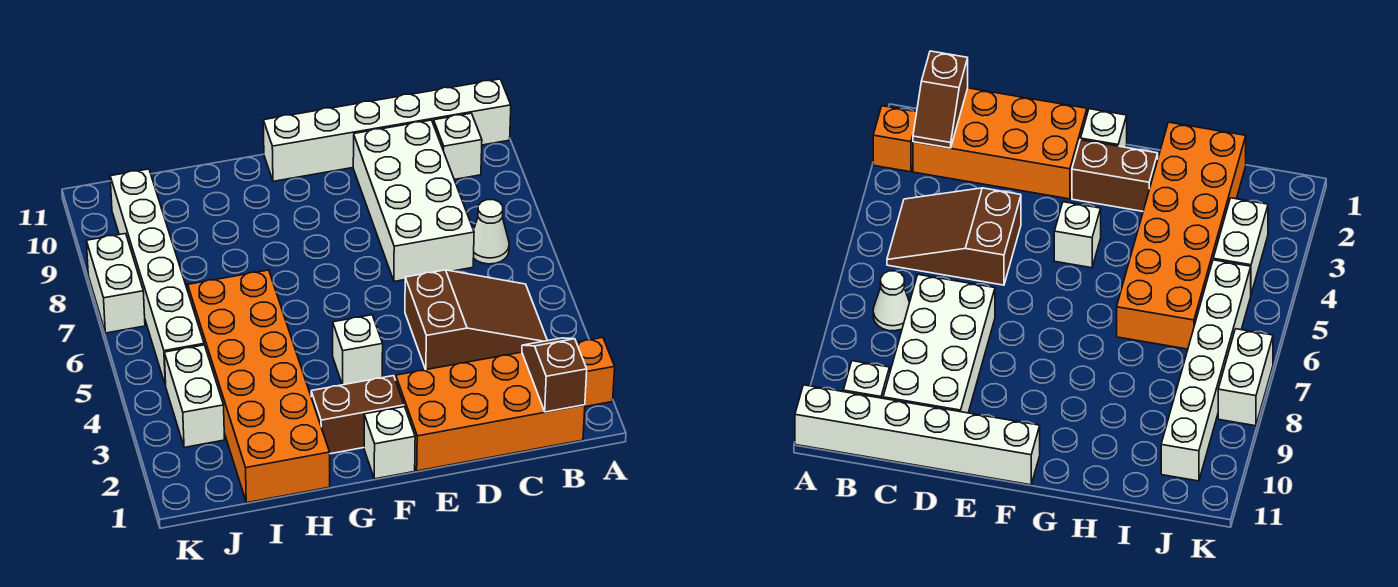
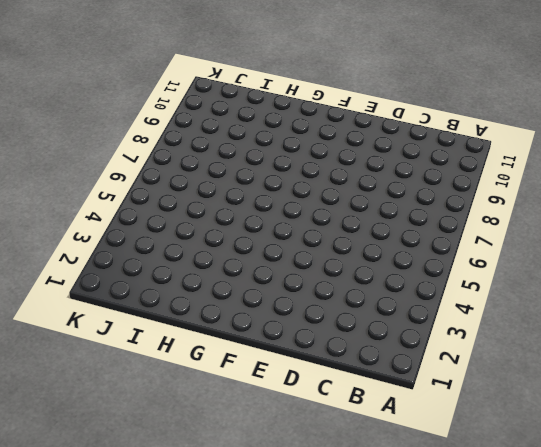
none -> orange 1x1 brick [577,338,615,407]
none -> white 1x6 brick [263,79,511,181]
none -> orange 2x4 brick [396,352,585,471]

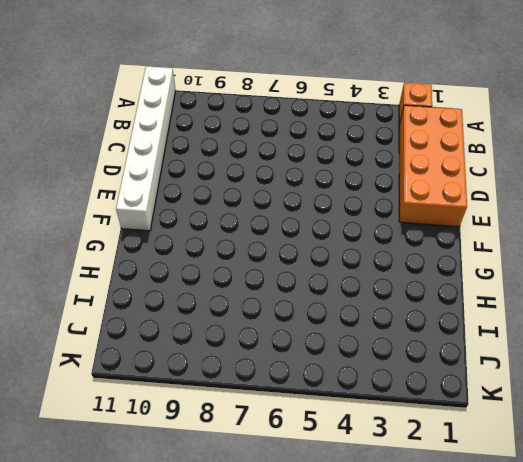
none -> brown 2x3 slope [405,270,547,370]
none -> white 1x1 cone [474,200,509,264]
none -> white 1x1 brick [434,113,482,180]

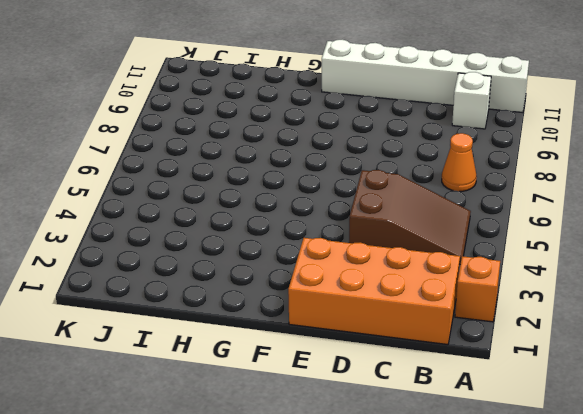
orange 1x1 cone [442,133,477,191] -> white 1x1 cone [474,200,509,264]
none -> white 2x4 brick [353,120,474,281]
none -> white 1x1 brick [364,407,415,479]
none -> brown 1x2 brick [311,376,404,454]

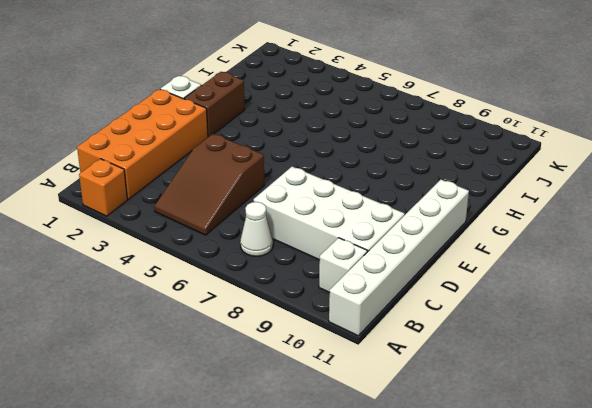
none -> white 1x1 brick [333,315,383,385]
none -> orange 2x6 brick [188,270,330,503]
none -> white 1x2 brick [164,345,225,447]

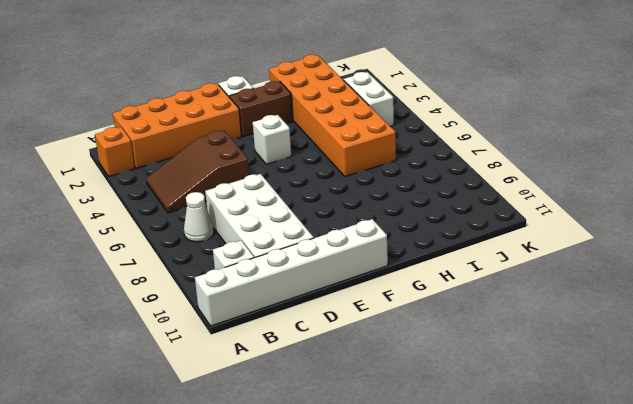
none -> white 1x6 brick [110,169,204,386]
none -> white 1x2 brick [86,234,145,333]
none -> brown 1x2 slope [522,338,587,412]

